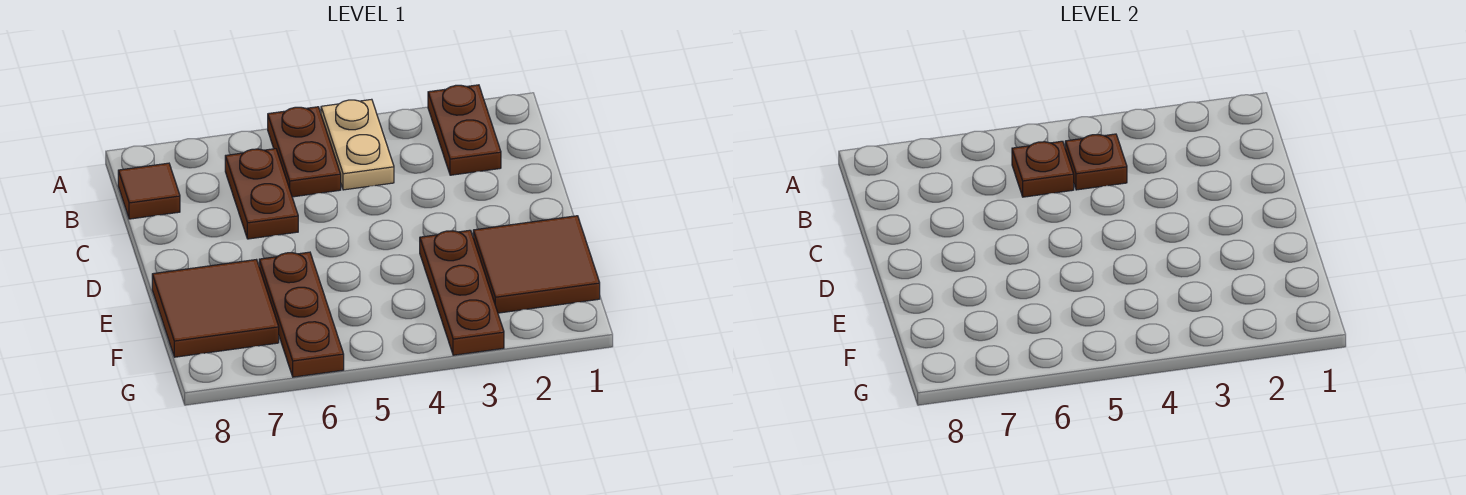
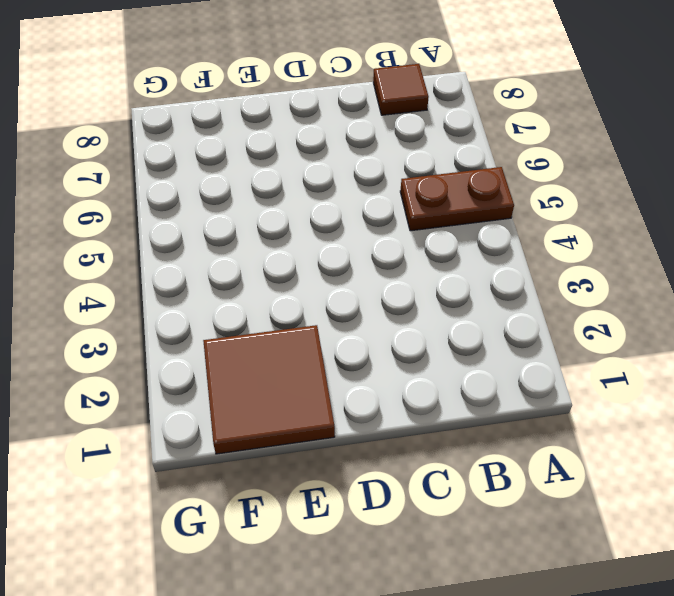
none -> brown 1x2 plate [428,85,501,175]
none -> tan 1x2 plate [321,99,394,190]

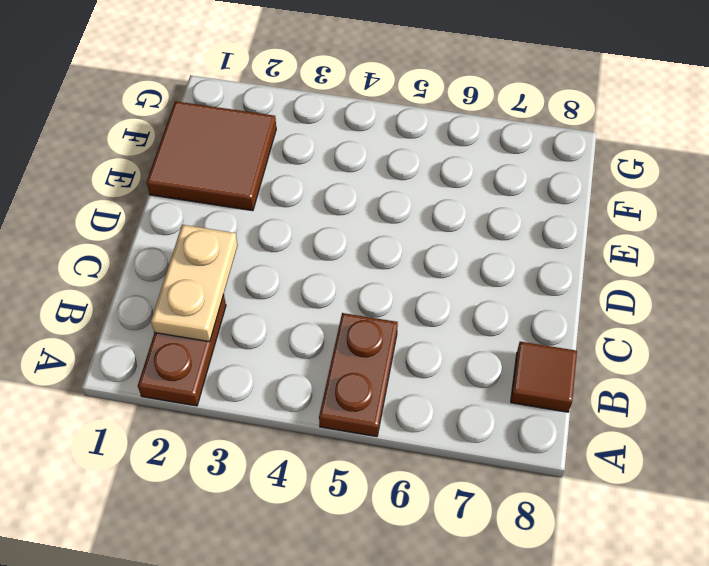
tan 1x2 plate [151,225,238,342] -> tan 1x2 plate moved to [321,99,394,190]
none -> brown 1x2 plate [225,149,298,239]
none -> brown 1x3 plate [420,230,504,355]

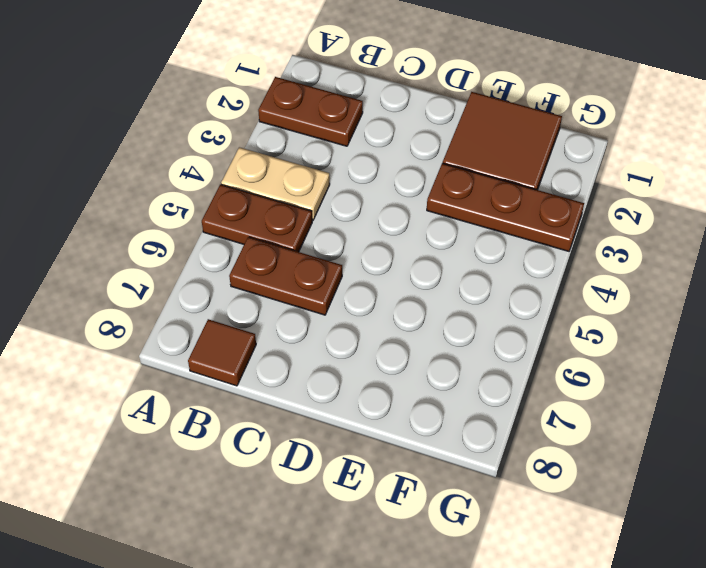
none -> brown 1x3 plate [259,252,344,377]
none -> brown 2x2 tile [152,260,279,357]

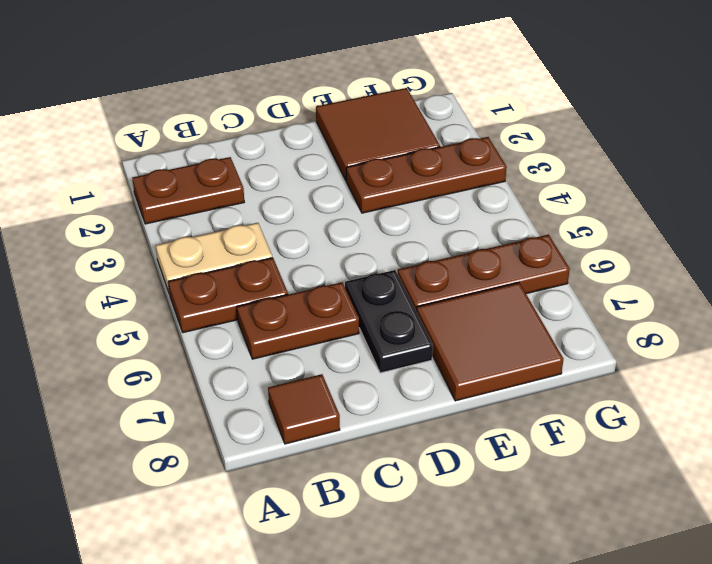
black 1x2 plate [345,270,433,373] -> none
none -> brown 1x1 plate [1065,134,1127,190]
none -> brown 1x1 plate [1012,141,1074,197]

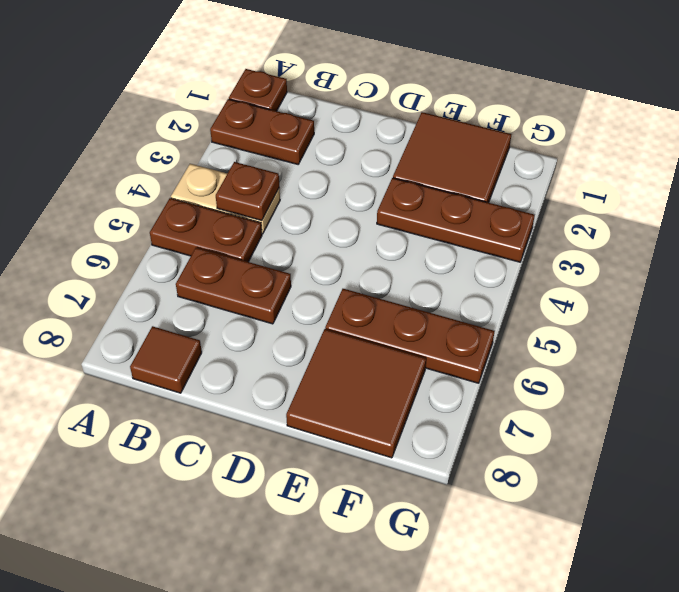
brown 1x1 plate [229,69,287,111] -> brown 1x1 plate moved to [1012,141,1074,197]

